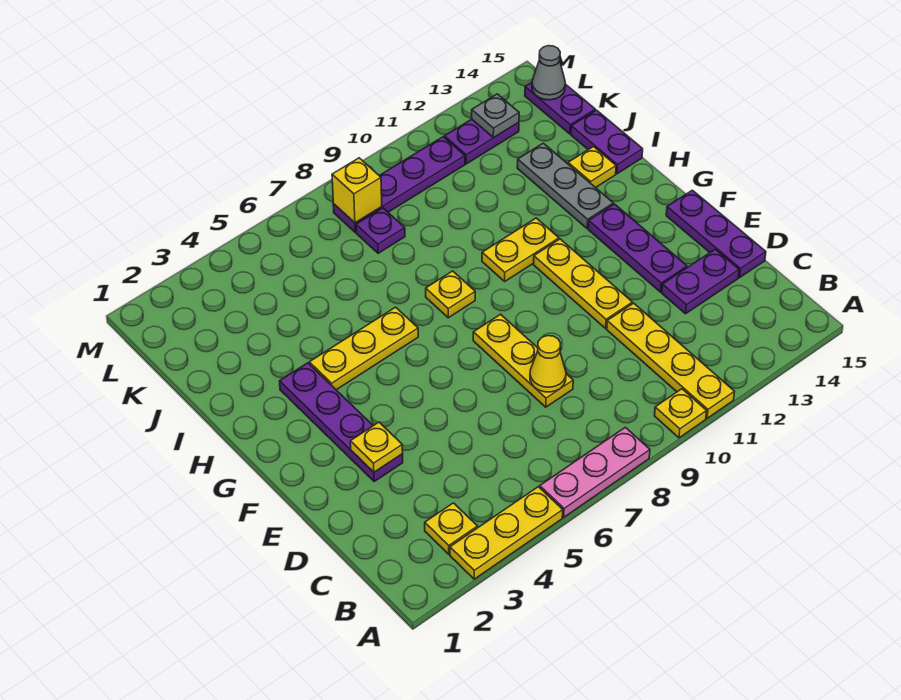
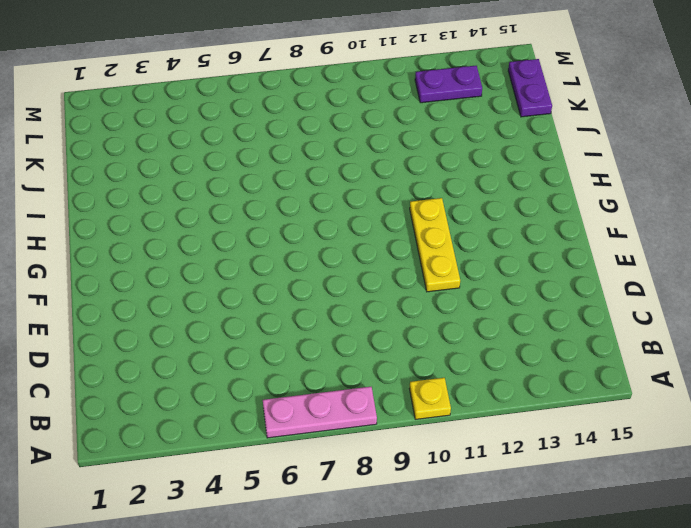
none -> yellow 1x3 plate [450,487,563,579]
none -> yellow 1x4 plate [607,303,734,418]
none -> yellow 1x1 plate [425,503,478,554]

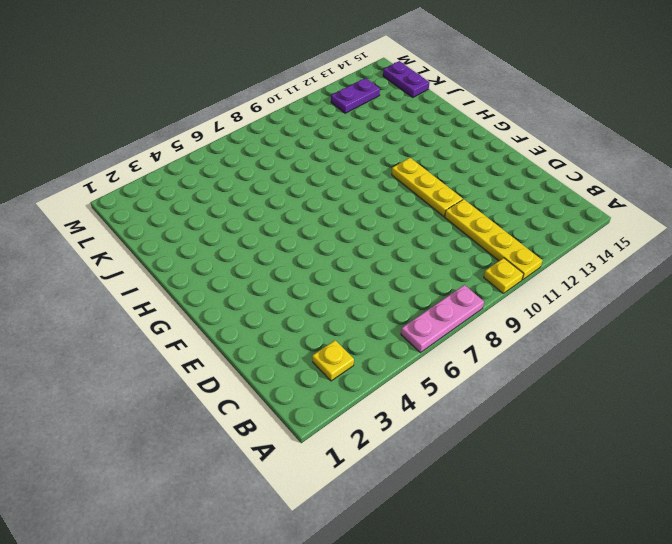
none -> yellow 1x3 plate [450,487,563,579]
none -> yellow 1x3 plate [473,314,573,407]
none -> purple 1x2 plate [662,249,739,314]

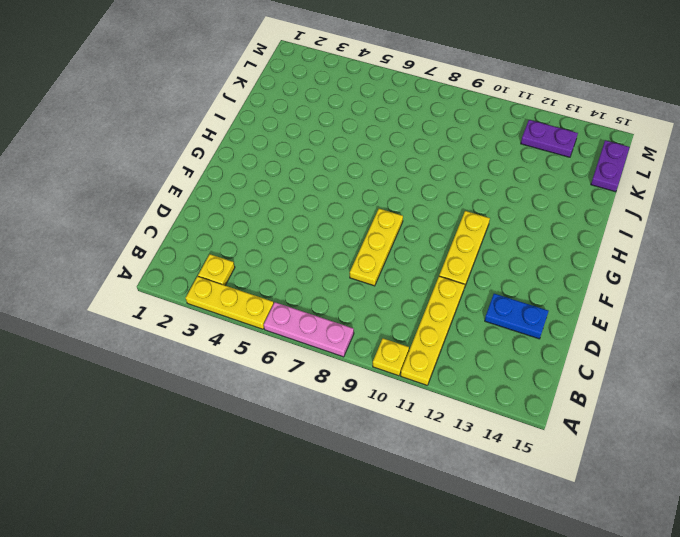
blue 1x2 plate [485,294,549,339] -> purple 1x2 plate [662,249,739,314]
none -> purple 1x3 plate [666,190,766,278]
none -> purple 1x4 plate [280,363,403,481]
none -> purple 1x3 plate [588,204,687,292]

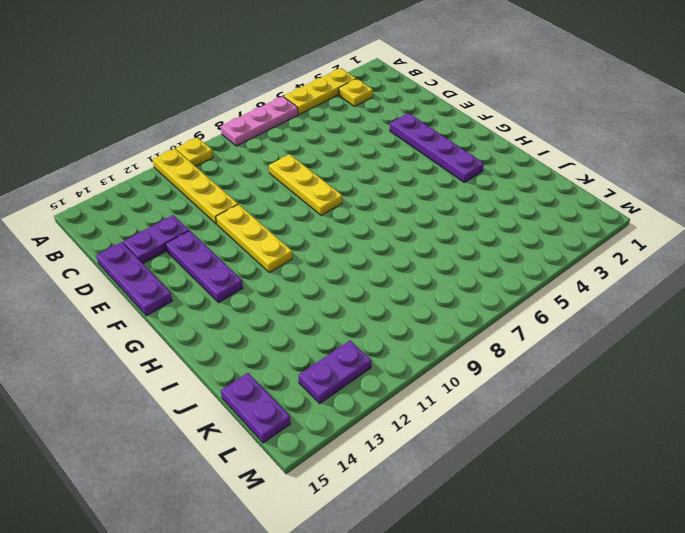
none -> yellow 1x3 plate [309,307,418,390]
none -> yellow 1x1 plate [426,271,475,318]
none -> yellow 1x2 plate [482,218,559,281]

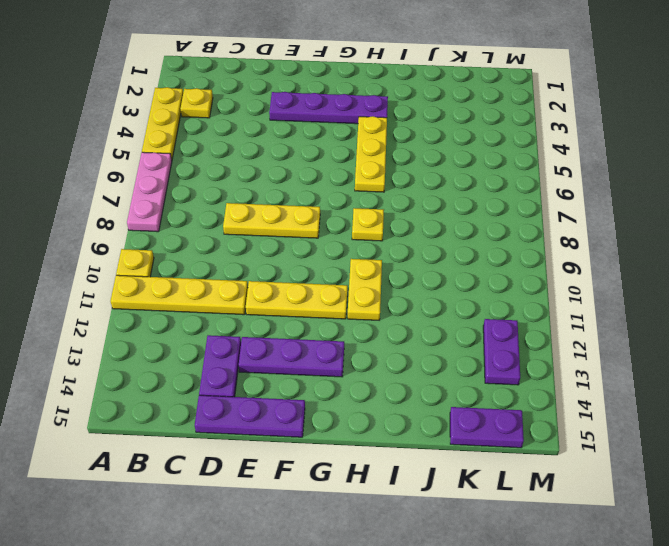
none -> grey 1x3 plate [517,143,613,228]
none -> yellow 1x1 plate [568,147,616,188]
none -> purple 1x2 plate [571,110,643,174]

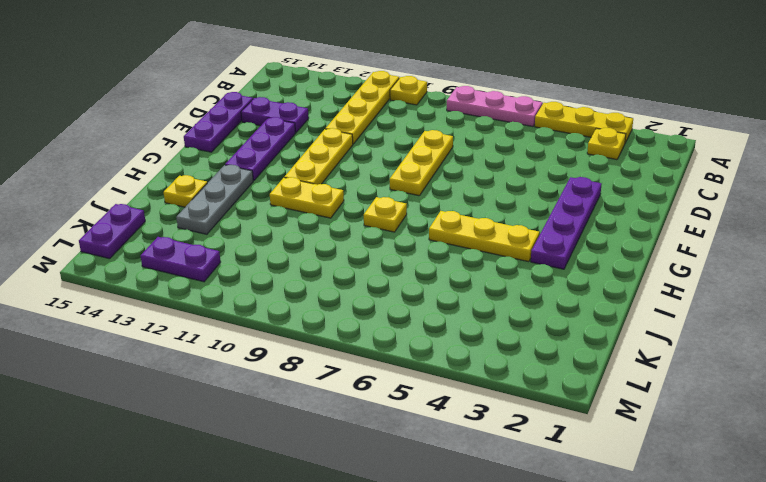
none -> purple 1x2 plate [571,110,643,174]
none -> purple 1x1 plate [356,208,405,253]
none -> purple 1x4 plate [333,137,465,232]

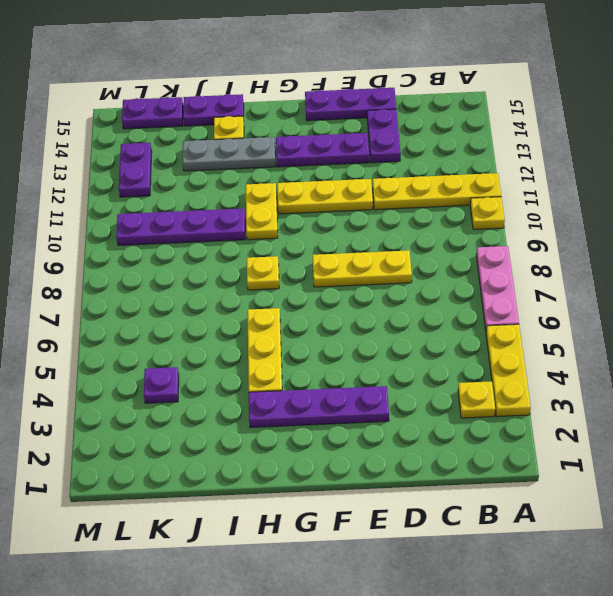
purple 1x4 plate [116,208,245,245] -> purple 1x4 plate turned to [333,137,465,232]
purple 1x1 plate [144,367,179,403] -> purple 1x1 plate moved to [356,208,405,253]
none -> yellow 1x1 cone [530,336,566,392]
none -> yellow 1x1 plate [350,422,403,472]
none -> yellow 1x1 brick [332,158,382,223]

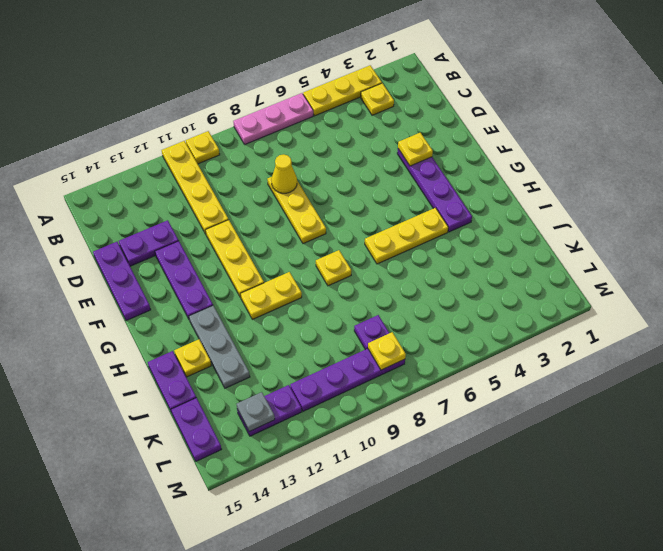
yellow 1x1 plate [368,332,406,370] -> yellow 1x1 brick [332,158,382,223]
none -> grey 1x1 cone [532,46,565,100]

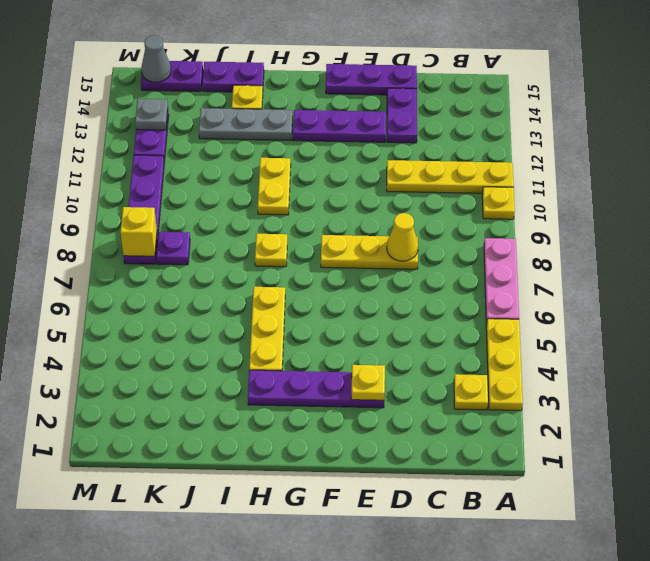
none -> yellow 1x3 plate [534,239,632,328]

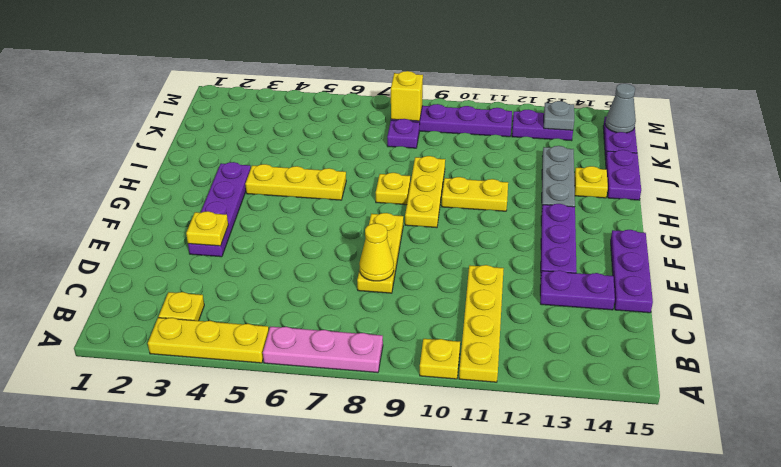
yellow 1x3 plate [405,156,445,228] -> yellow 1x3 plate moved to [534,239,632,328]

